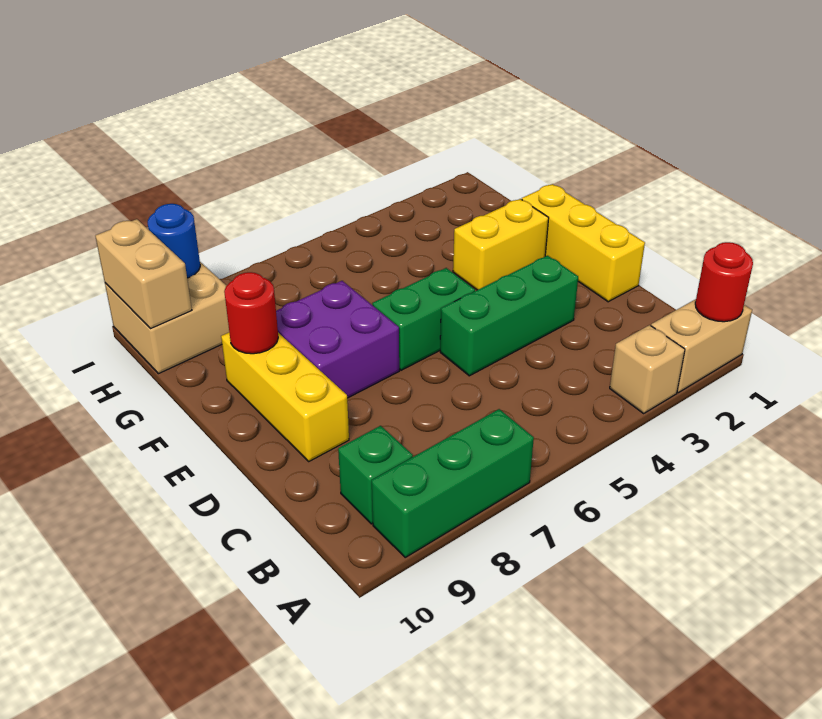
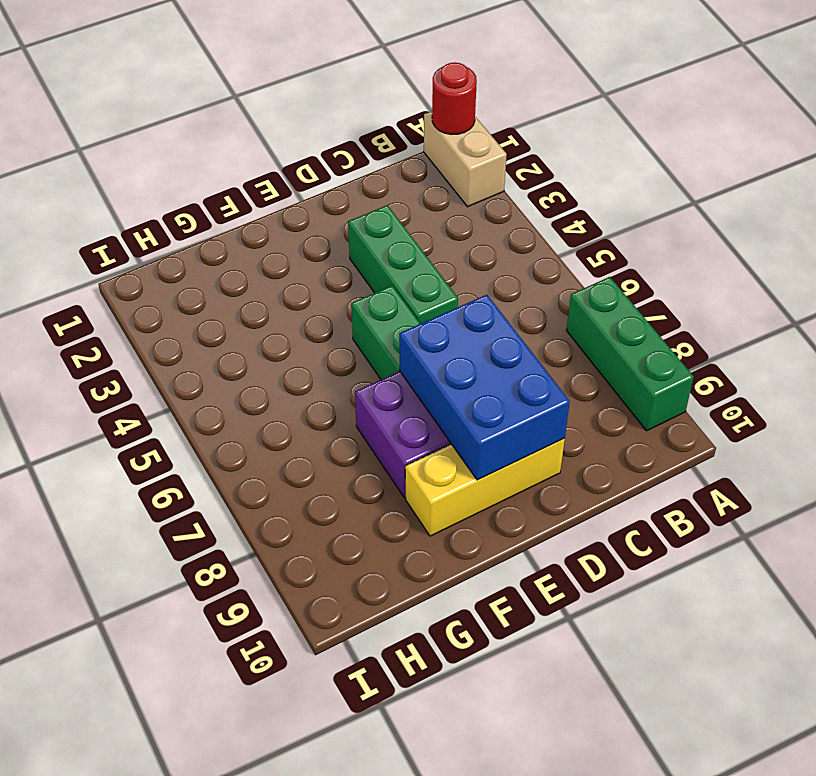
blue 2x3 brick [399,295,570,480] -> none
none -> tan 1x1 brick [610,325,685,413]
none -> green 1x1 brick [338,426,413,524]
none -> yellow 1x3 brick [522,184,645,302]

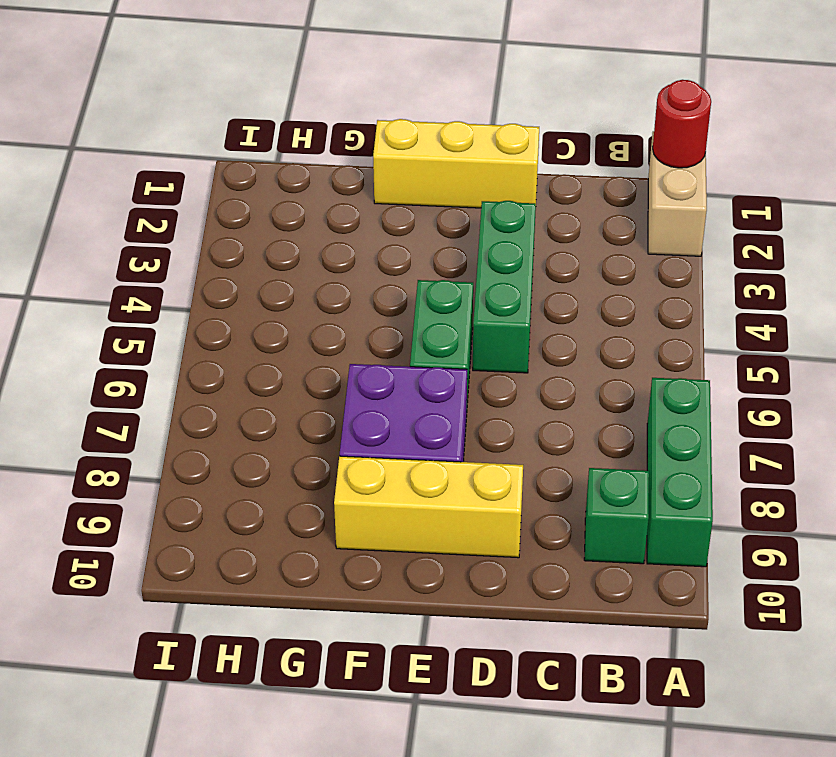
none -> tan 1x1 brick [610,325,685,413]
none -> yellow 1x2 brick [453,199,549,290]
none -> tan 2x2 brick [105,262,229,374]

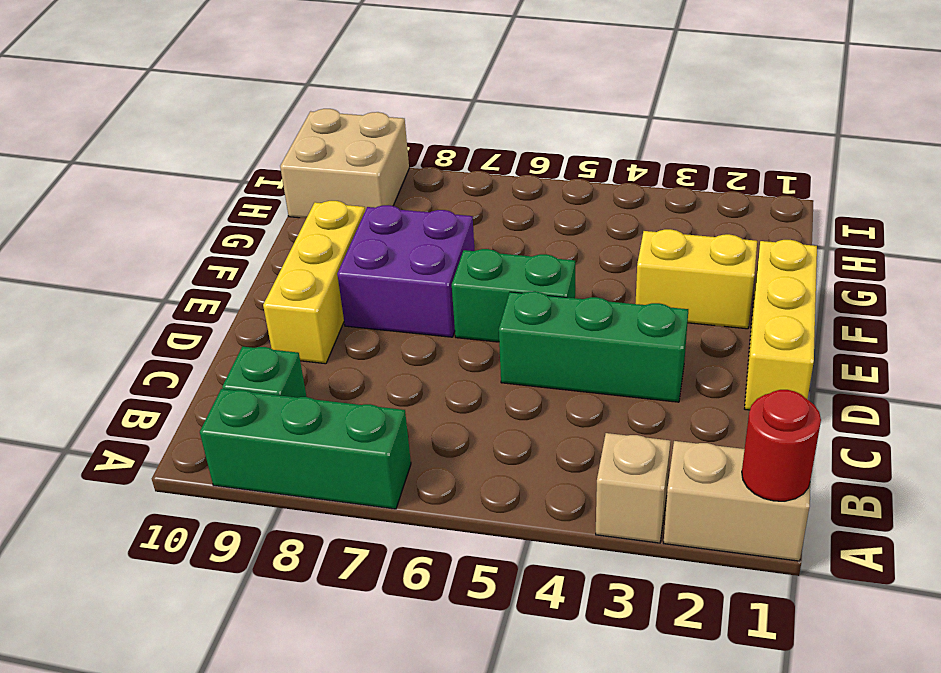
none -> red 1x1 round brick [224,272,278,354]
none -> tan 1x2 brick [95,219,192,329]
none -> blue 1x1 round brick [148,204,200,278]

